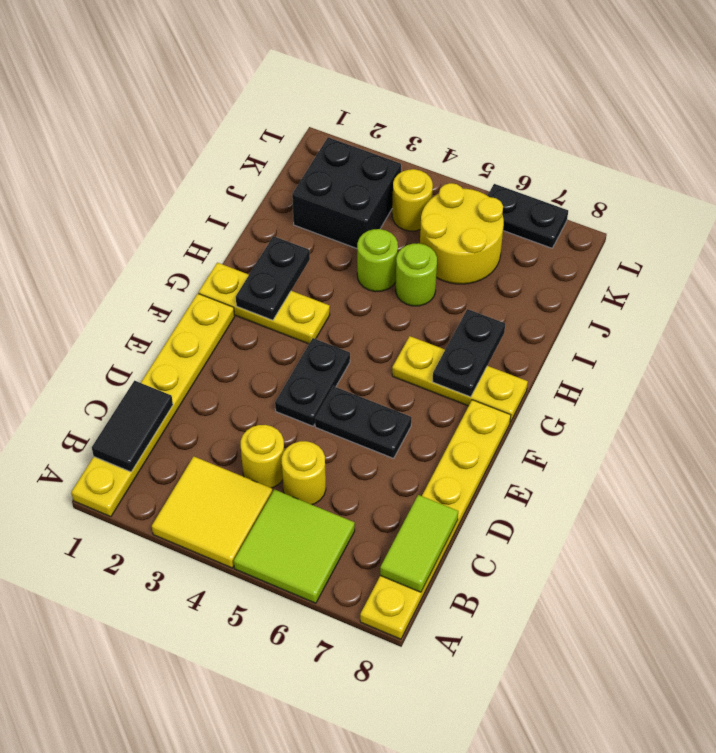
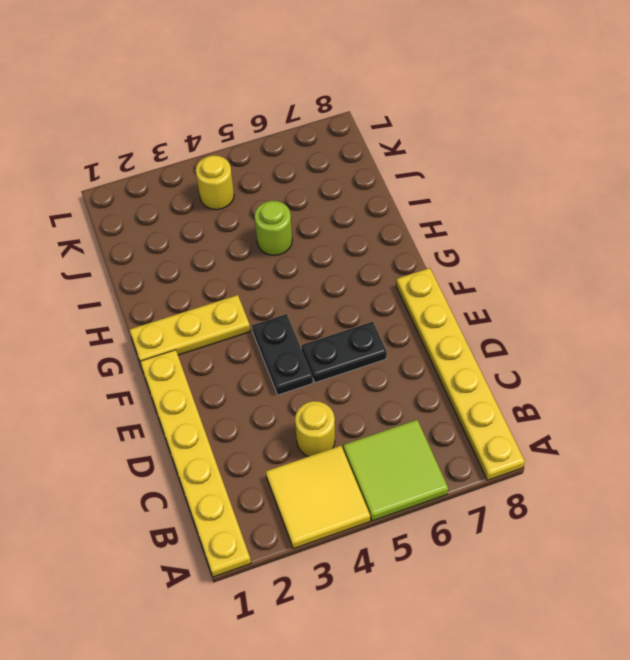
none -> yellow 1x1 round brick [282,441,326,505]
none -> yellow 1x3 plate [392,336,528,422]
none -> lime 1x1 round brick [357,229,398,292]

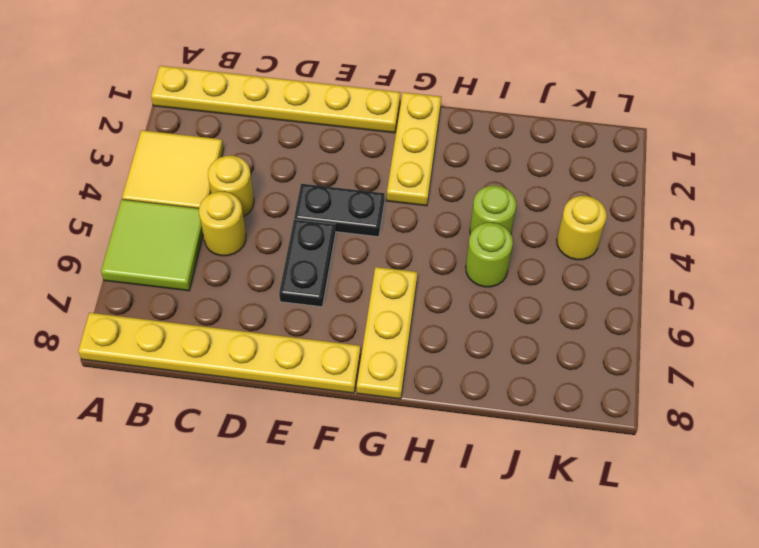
none -> black 2x2 brick [292,137,401,248]
none -> yellow 2x2 round brick [420,183,504,284]
none -> black 1x2 plate [487,184,568,248]

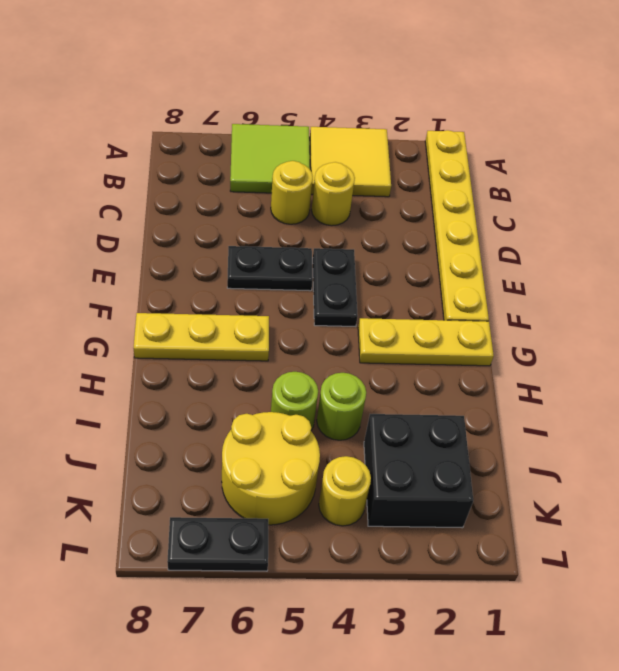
none -> yellow 1x6 plate [360,400,511,639]
none -> black 1x2 tile [92,381,173,472]
none -> lime 1x2 tile [380,495,458,592]

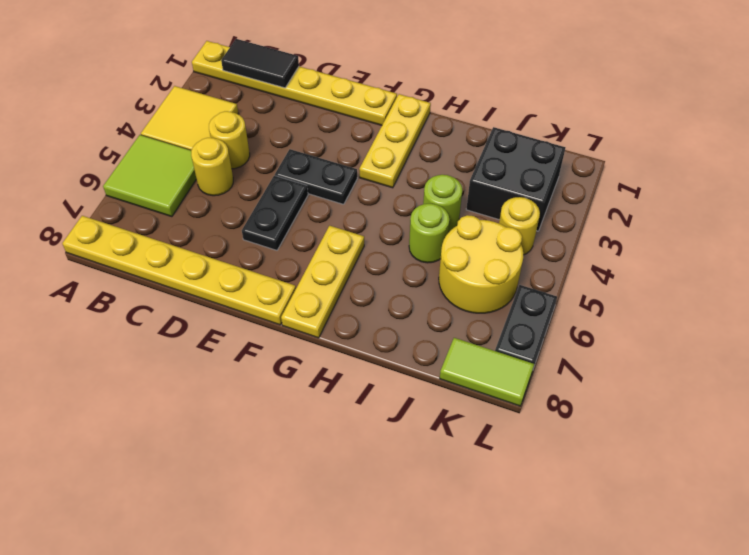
lime 1x2 tile [440,338,534,406] -> lime 1x2 tile moved to [380,495,458,592]
none -> black 1x2 plate [236,236,310,320]
none -> black 1x2 plate [432,309,505,397]

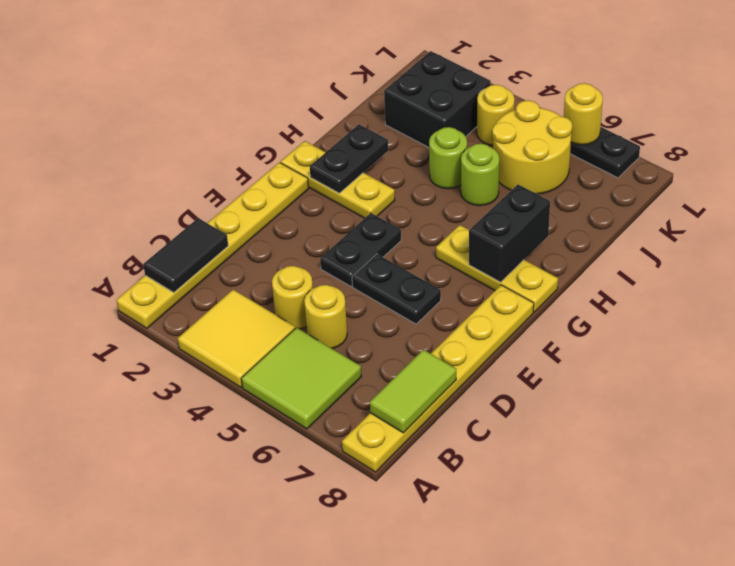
black 1x2 brick [469,185,550,282] -> black 1x2 plate [432,309,505,397]
yellow 1x1 round brick [564,83,603,145] -> none

